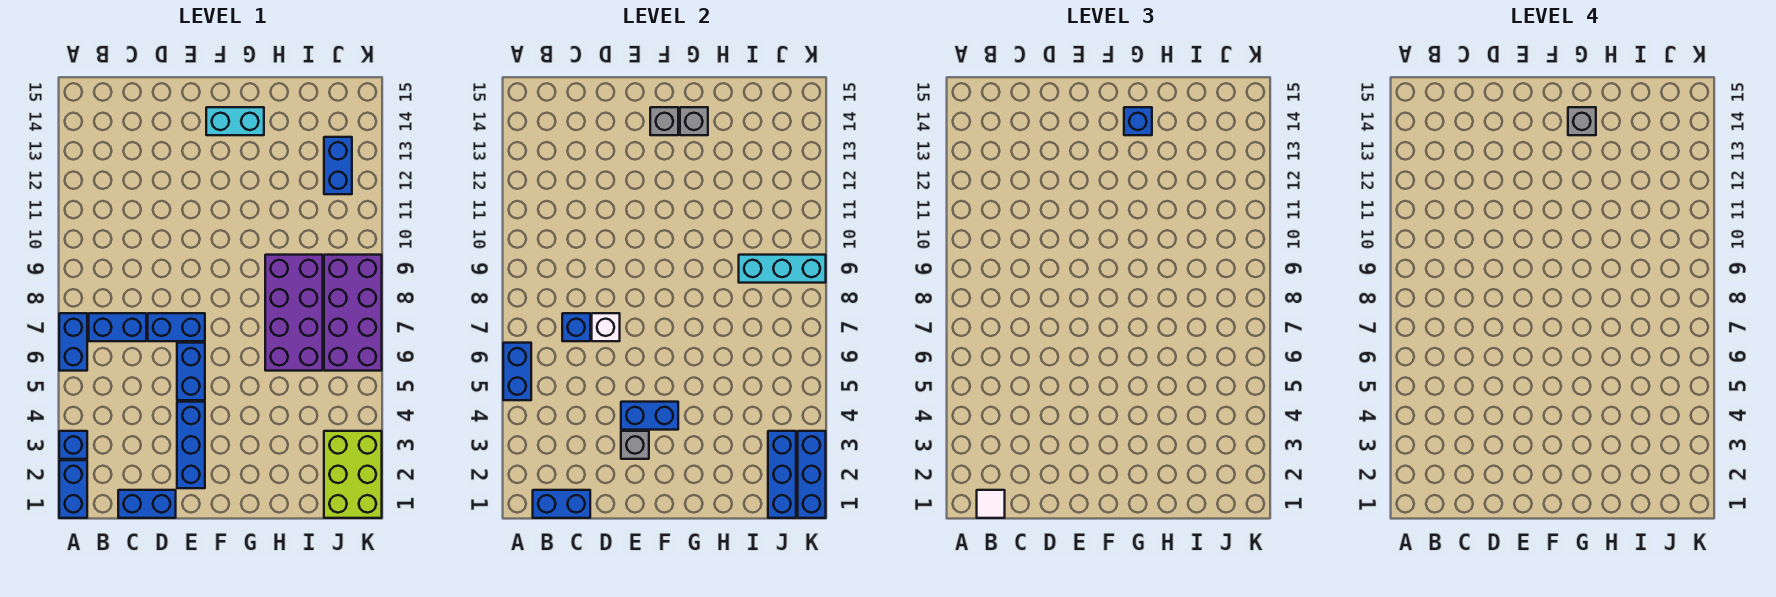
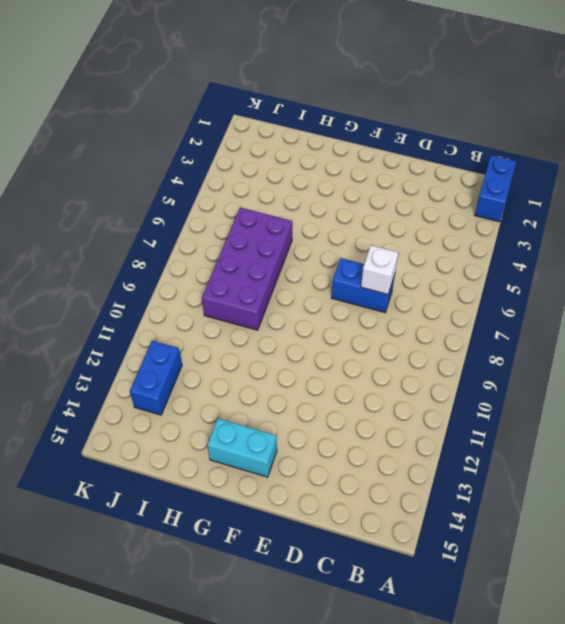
none -> blue 1x1 brick [59,431,87,459]
none -> blue 1x2 brick [59,313,87,371]
none -> blue 1x2 brick [89,313,146,341]

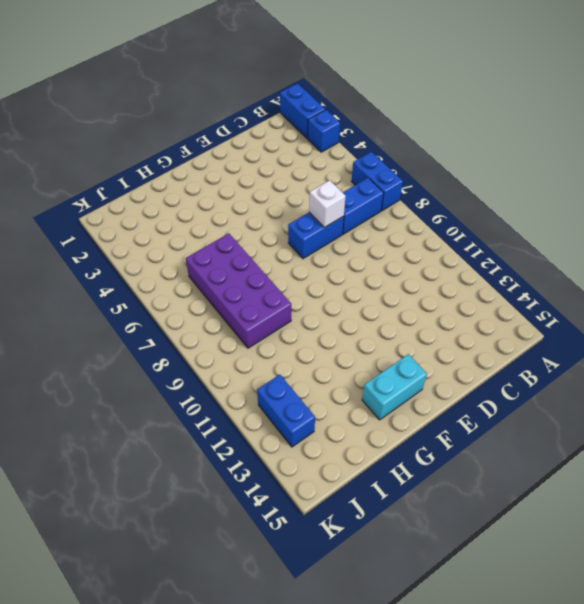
none -> blue 1x2 brick [118,490,176,518]
none -> blue 1x3 brick [177,402,205,488]
none -> blue 1x2 brick [177,343,205,400]

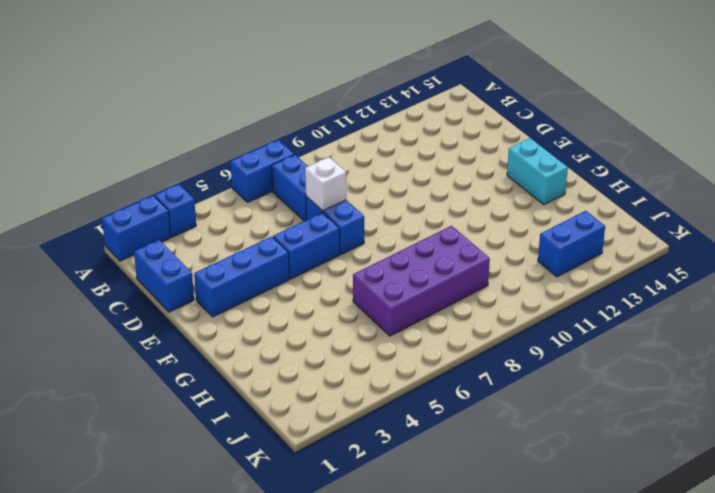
none -> lime 2x3 brick [324,431,382,518]
none -> purple 2x4 brick [324,255,382,371]
none -> blue 1x2 brick [503,343,531,400]

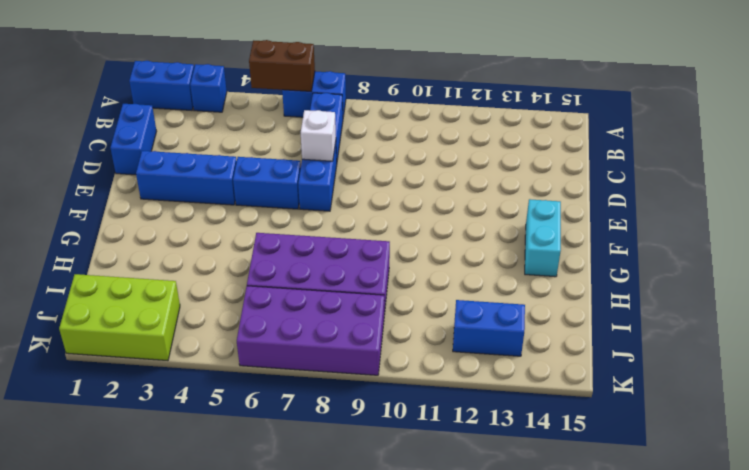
brown 1x2 brick [249,40,315,92] -> blue 1x2 brick [503,343,531,400]
none -> blue 1x2 brick [533,490,590,518]
none -> blue 1x1 brick [562,313,590,341]
none -> grey 1x1 brick [621,431,649,459]

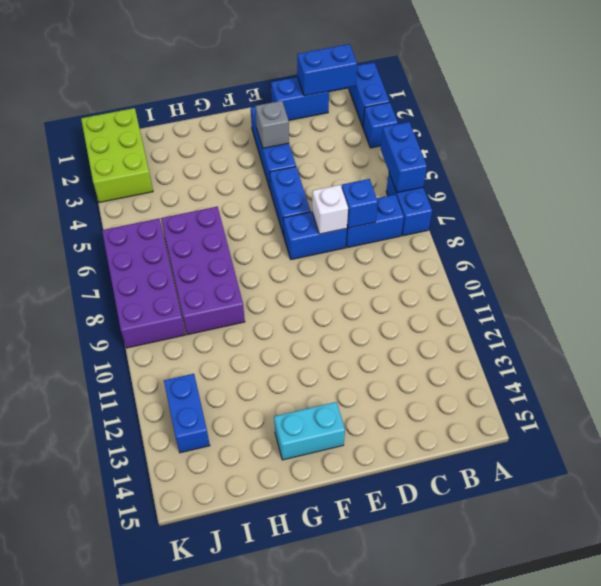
none -> blue 1x2 brick [621,402,678,430]
none -> grey 1x1 brick [650,107,678,135]
none -> grey 1x1 brick [680,107,708,135]

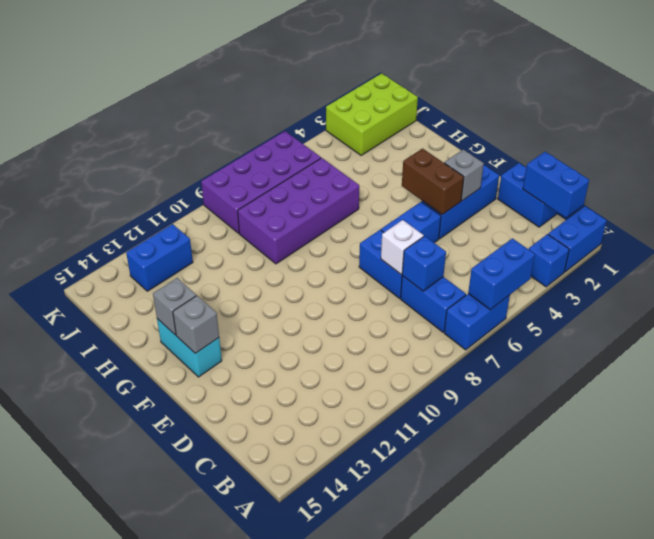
brown 1x2 brick [402,149,464,215] -> blue 1x2 brick [621,402,678,430]
none -> cyan 1x3 brick [739,255,826,283]
none -> blue 1x3 brick [768,431,796,518]
none -> blue 1x3 brick [798,431,826,518]

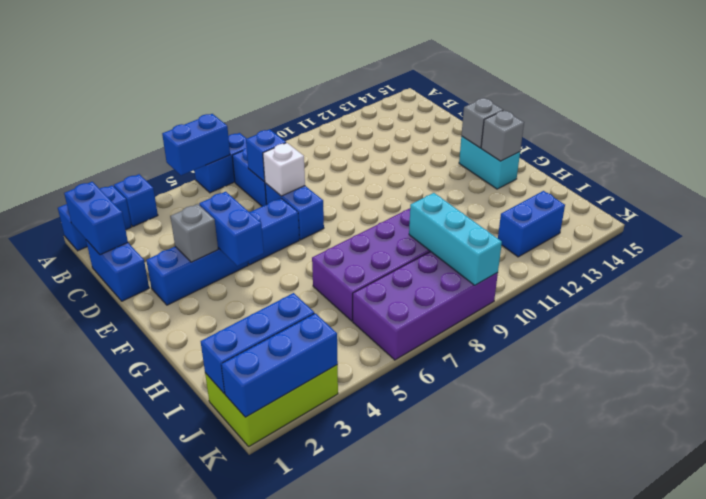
none -> white 1x1 tile [977,490,1005,518]
none -> blue 1x1 brick [1124,107,1152,135]
none -> grey 1x1 brick [1568,107,1596,135]

